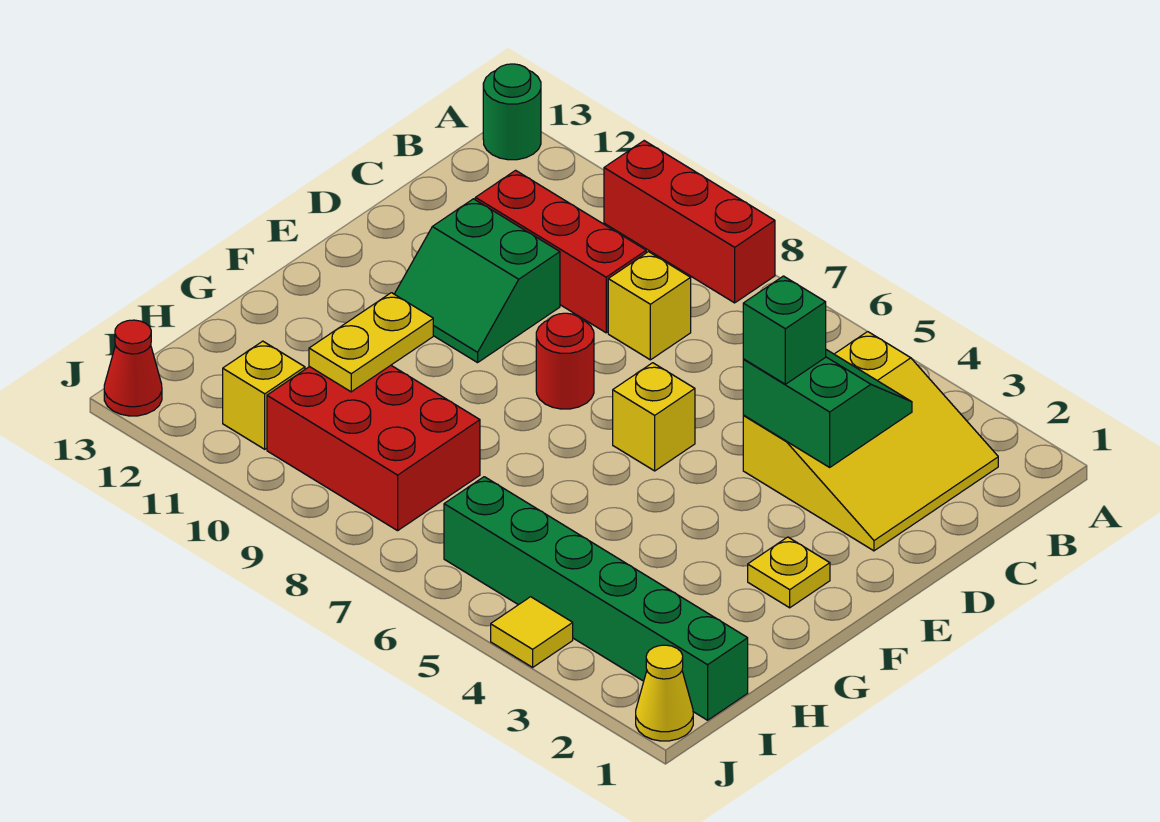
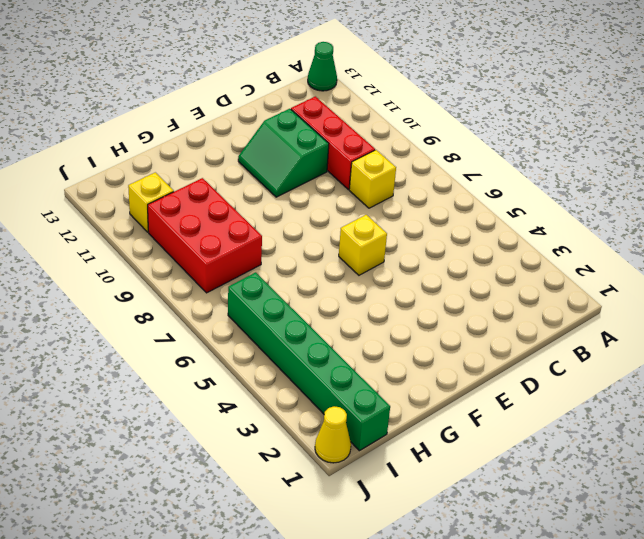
green 1x1 cone [308,42,337,91] -> green 1x1 round brick [483,64,541,160]
none -> red 1x3 brick [604,141,775,303]
none -> yellow 3x3 slope [743,332,998,551]
none -> red 1x1 round brick [536,313,594,409]

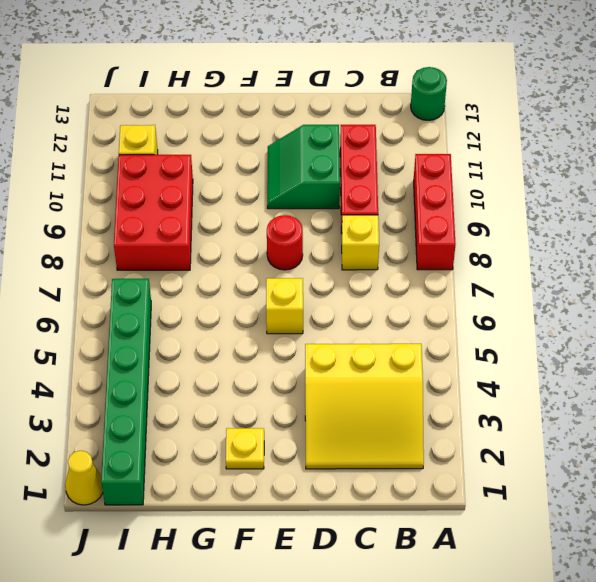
none -> yellow 1x1 tile [491,597,573,667]
none -> red 1x1 cone [104,320,162,416]
none -> green 2x2 slope [743,350,912,467]

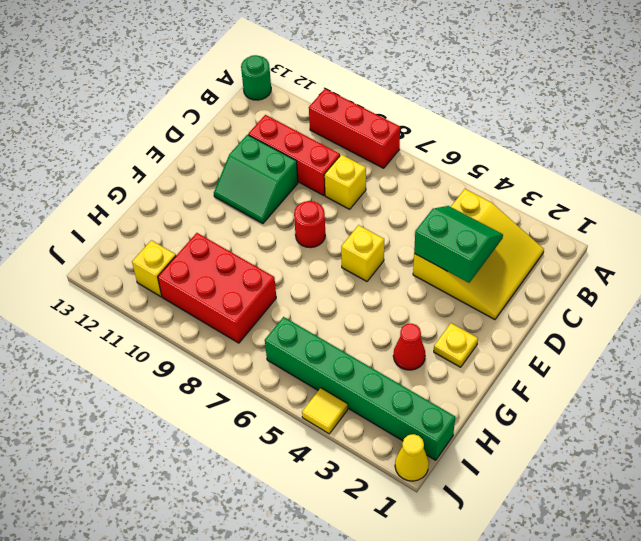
red 1x1 cone [393,324,425,370] -> red 1x1 cone moved to [104,320,162,416]
none -> yellow 1x2 plate [309,293,433,392]
none -> green 1x1 brick [743,276,826,384]

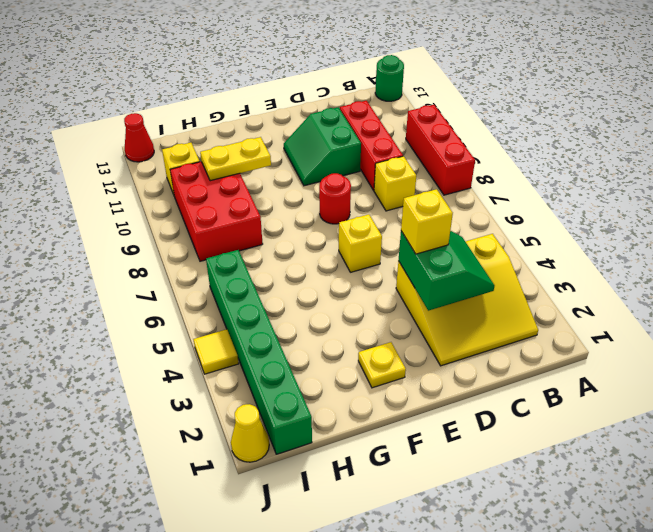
yellow 1x1 brick [401,189,453,254] -> green 1x1 brick [743,276,826,384]

